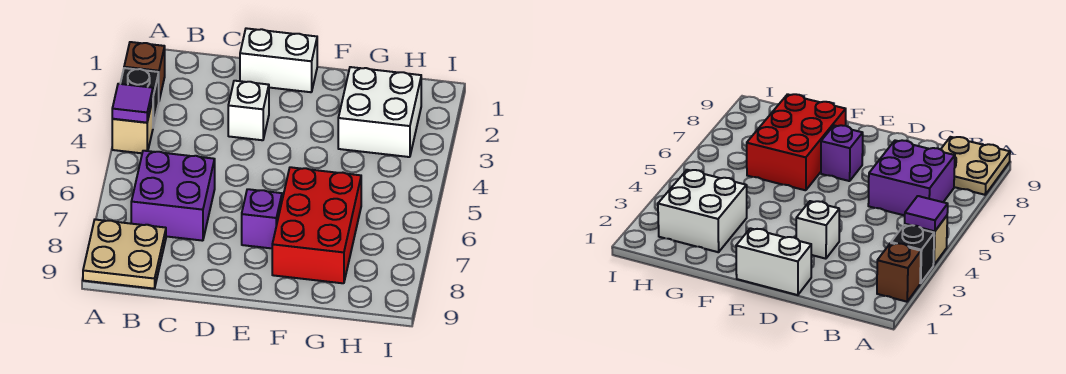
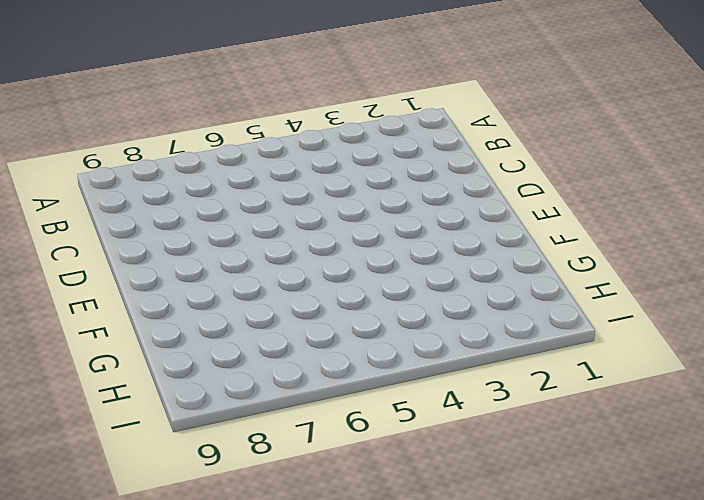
none -> brown 1x1 brick [124,42,165,100]
none -> black 1x1 brick [120,68,159,126]

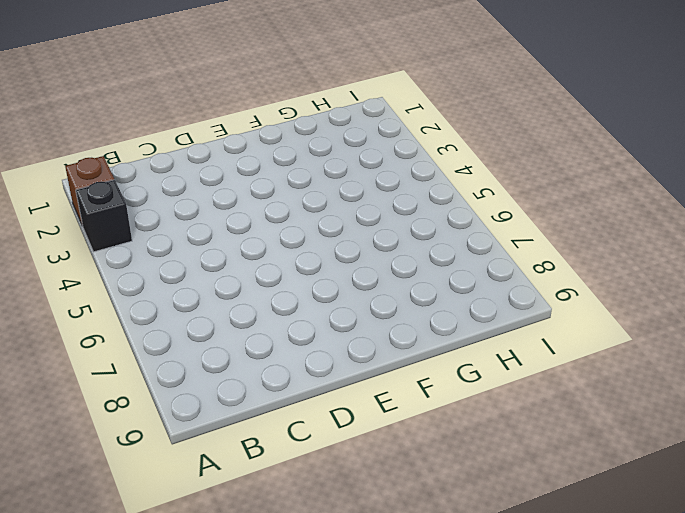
none -> tan 1x1 brick [112,100,153,153]
none -> tan 2x2 plate [83,220,166,289]

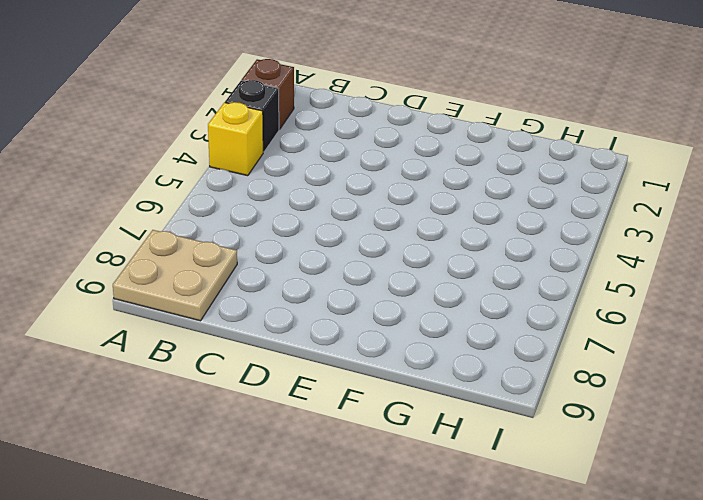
yellow 1x1 brick [208,102,263,176] -> tan 1x1 brick [112,100,153,153]
none -> purple 2x2 brick [131,151,215,241]
none -> white 1x2 brick [240,28,317,92]

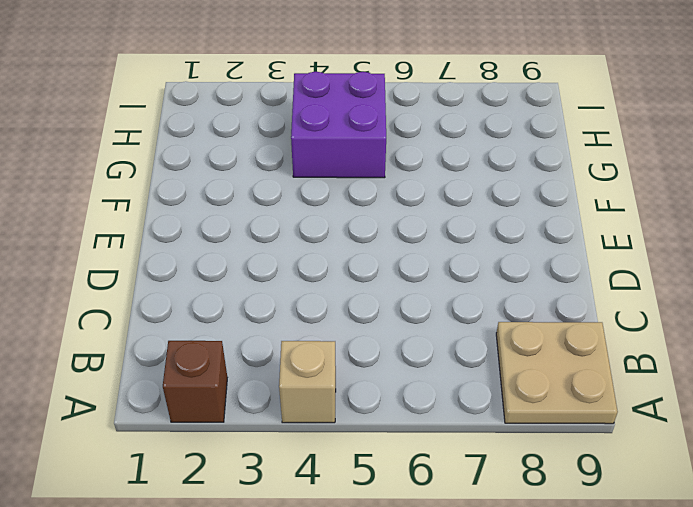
purple 2x2 brick [291,72,386,178] -> purple 2x2 brick moved to [131,151,215,241]
none -> black 1x1 brick [120,68,159,126]
none -> white 1x2 brick [240,28,317,92]

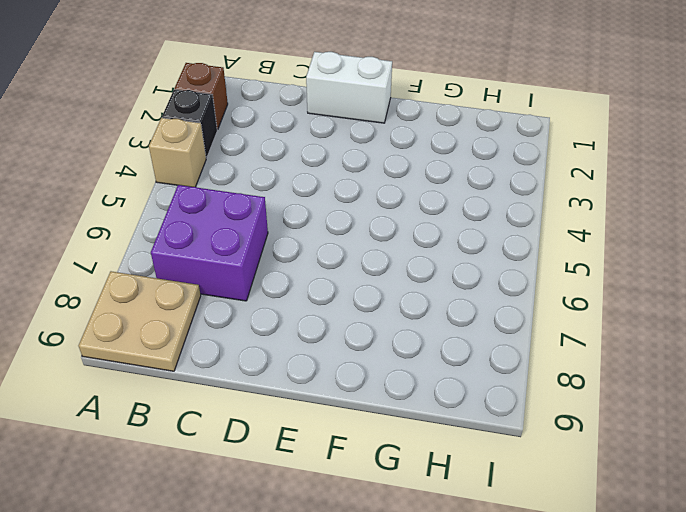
none -> white 1x1 brick [228,81,269,140]
none -> purple 1x1 brick [242,189,282,248]

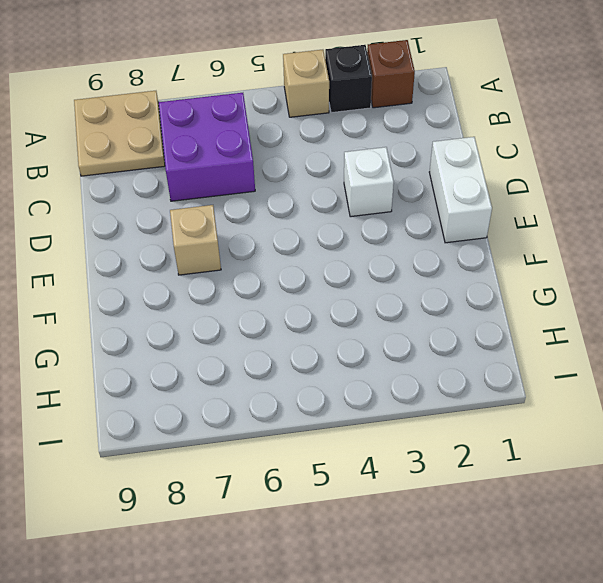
tan 1x1 brick [170,205,221,275] -> purple 1x1 brick [242,189,282,248]
none -> red 2x3 brick [272,167,361,283]
none -> white 2x2 brick [338,67,421,157]

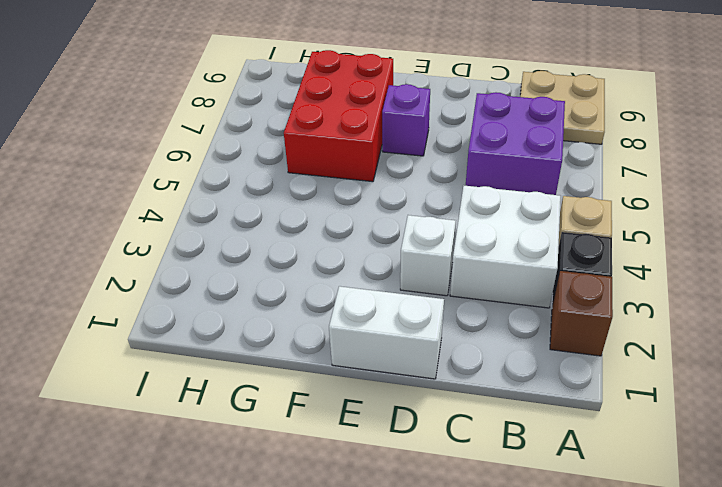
white 2x2 brick [450,186,561,308] -> white 2x2 brick moved to [338,67,421,157]
none -> purple 1x1 tile [112,84,153,123]

